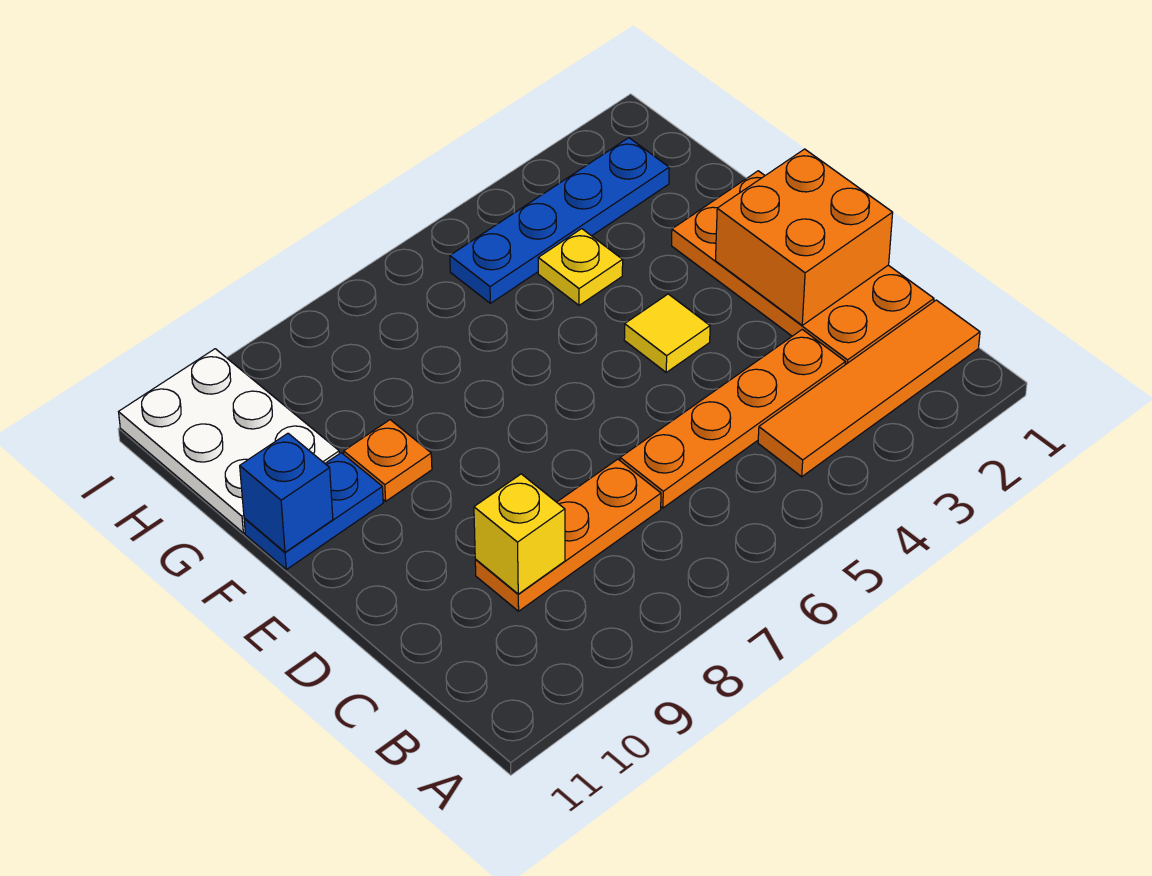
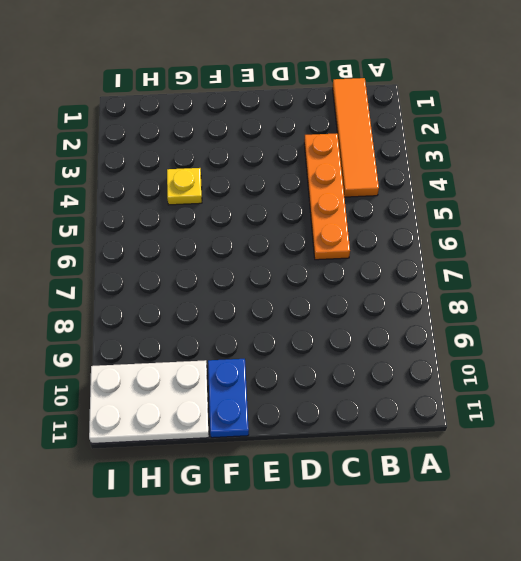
none -> orange 2x4 plate [672,171,934,365]
none -> orange 1x3 plate [475,459,661,611]
none -> yellow 1x1 tile [624,294,710,372]

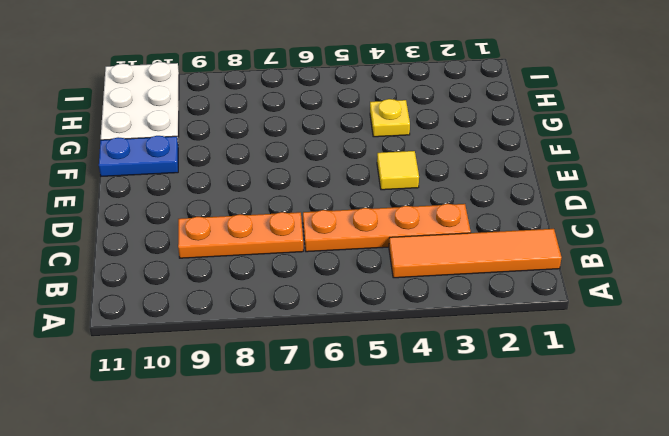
none -> orange 2x4 plate [672,171,934,365]
none -> orange 1x1 plate [344,420,432,501]
none -> blue 1x4 plate [450,138,669,303]

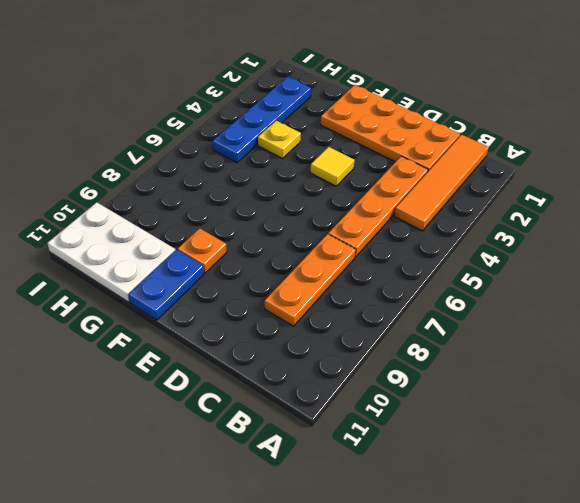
none -> yellow 1x1 brick [474,474,565,594]
none -> orange 2x2 brick [715,149,893,325]
none -> blue 1x1 brick [240,433,333,552]

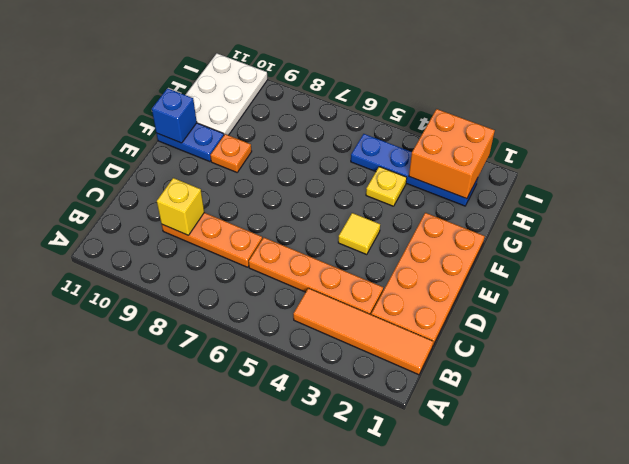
orange 2x2 brick [409,109,495,199] -> orange 2x2 brick moved to [715,149,893,325]

